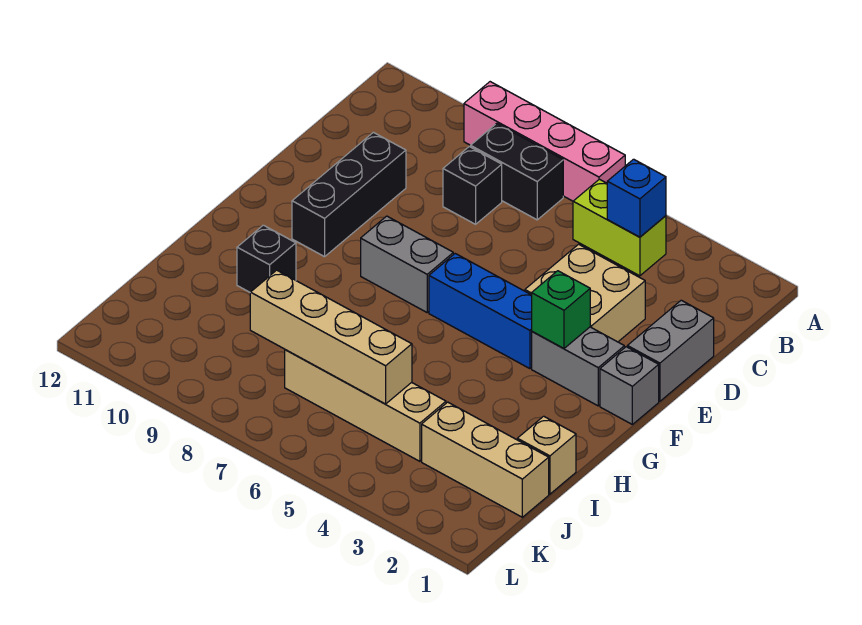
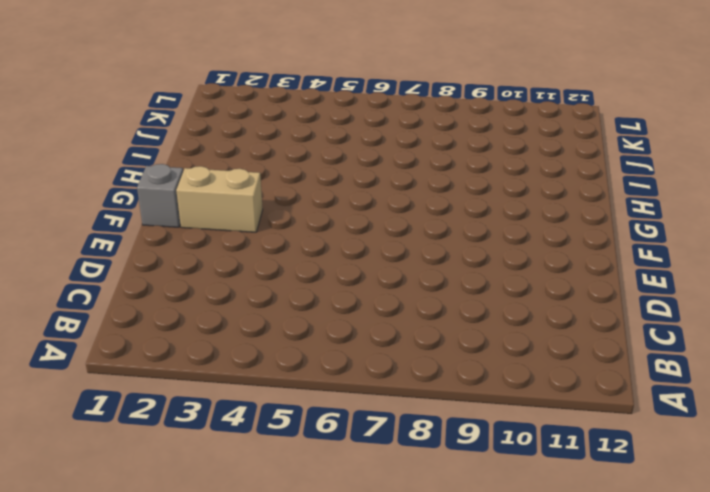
tan 1x2 brick [176,166,263,232] -> grey 1x2 brick [532,327,624,406]
none -> pink 1x4 brick [464,82,625,201]
none -> lime 1x2 brick [573,179,666,276]
none -> black 1x2 brick [471,123,563,220]

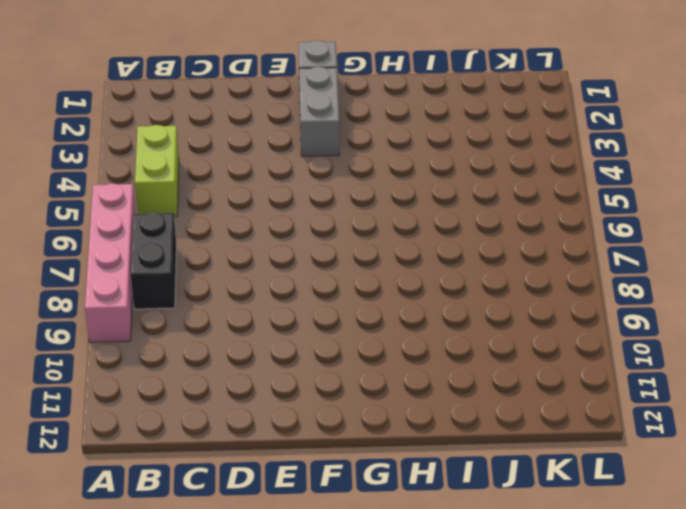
none -> black 1x1 brick [443,147,502,224]
none -> grey 1x2 brick [627,300,714,401]
none -> tan 2x2 brick [525,244,645,342]

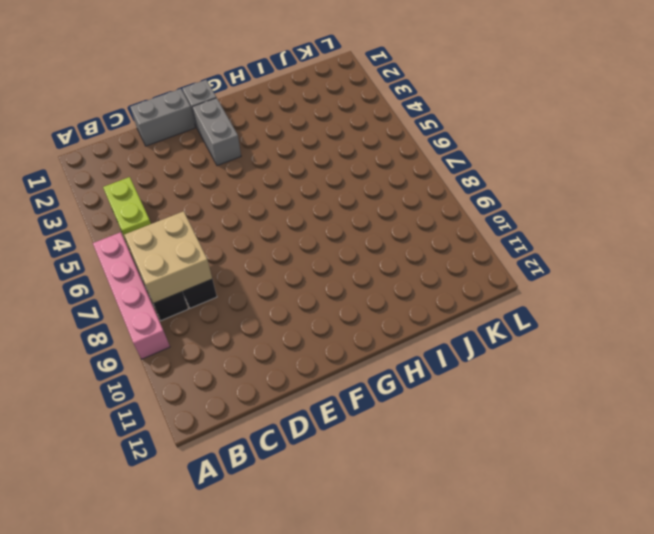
tan 2x2 brick [124,211,212,303] -> tan 2x2 brick moved to [525,244,645,342]
none -> black 1x3 brick [292,132,406,257]
none -> blue 1x3 brick [429,254,532,369]
none -> grey 1x2 brick [361,216,453,312]

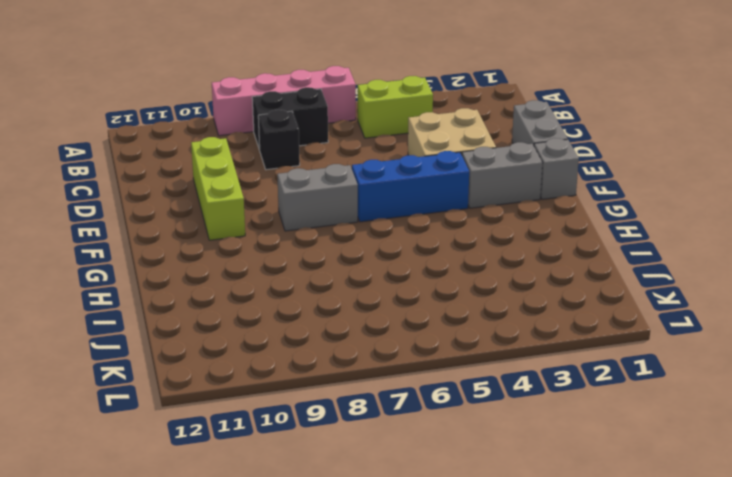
lime 1x3 brick [191,137,245,240] -> black 1x3 brick [292,132,406,257]
none -> black 1x1 brick [237,225,296,292]
none -> tan 1x1 brick [517,416,576,494]
none -> tan 1x3 brick [422,402,549,517]

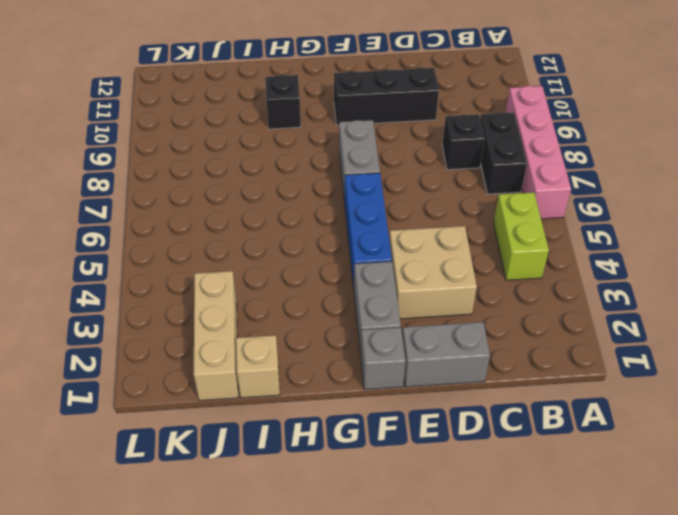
none -> tan 1x4 brick [285,350,446,461]
none -> blue 1x1 brick [607,159,666,237]
none -> green 1x1 brick [532,271,590,349]

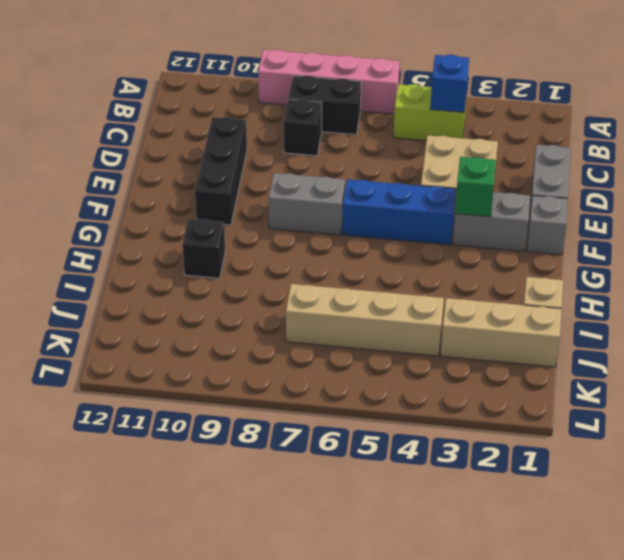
none -> tan 1x4 brick [250,270,412,404]

